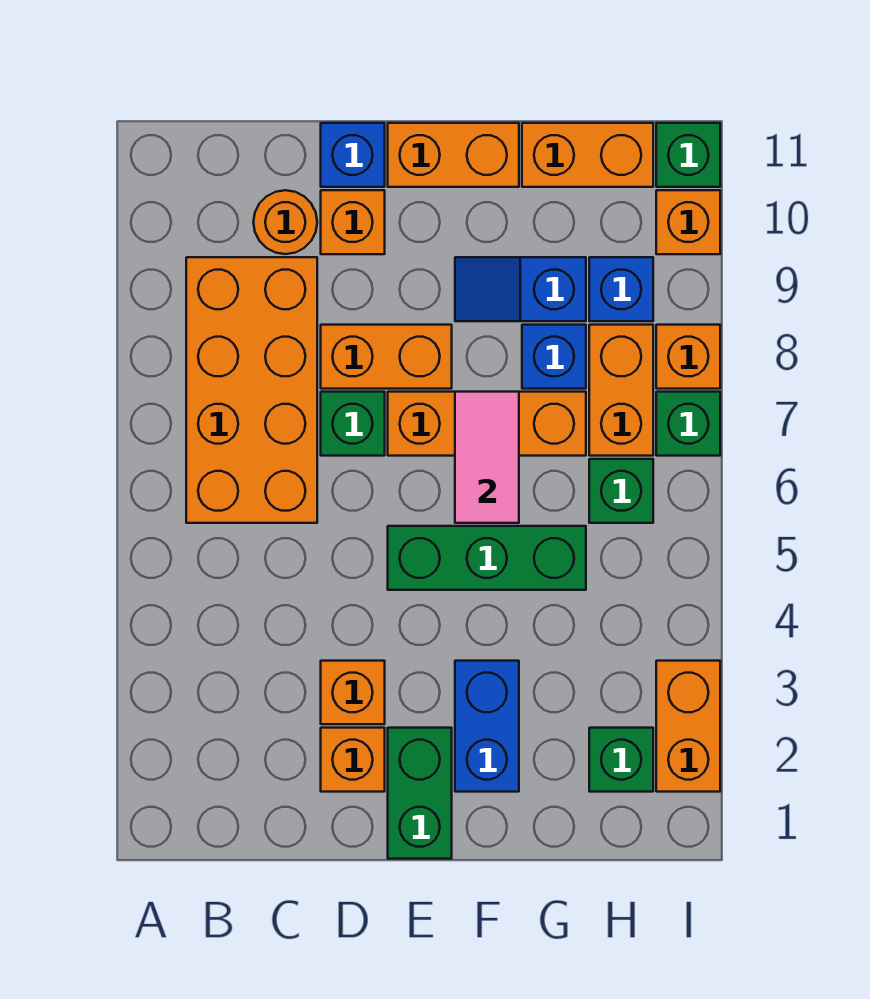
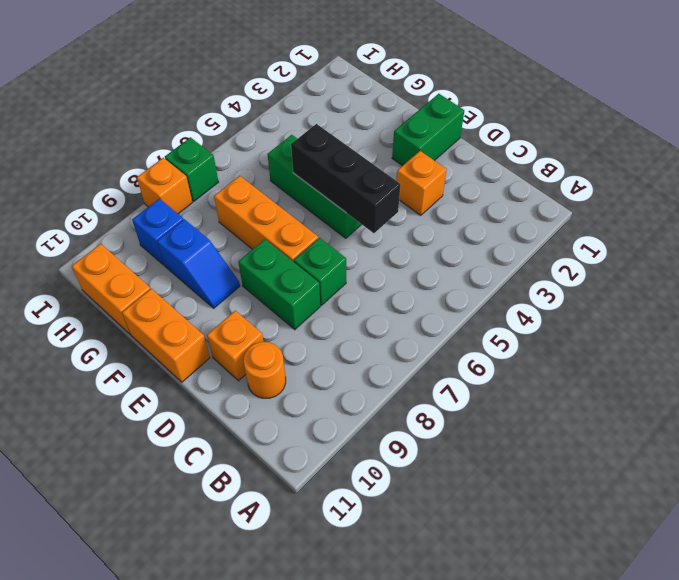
black 1x3 brick [291,124,400,233] -> none
green 1x2 brick [238,239,320,330] -> orange 1x2 brick [321,325,452,389]
none -> orange 2x4 brick [186,257,317,523]
none -> orange 1x1 brick [321,728,385,792]
none -> blue 1x1 brick [321,123,385,187]

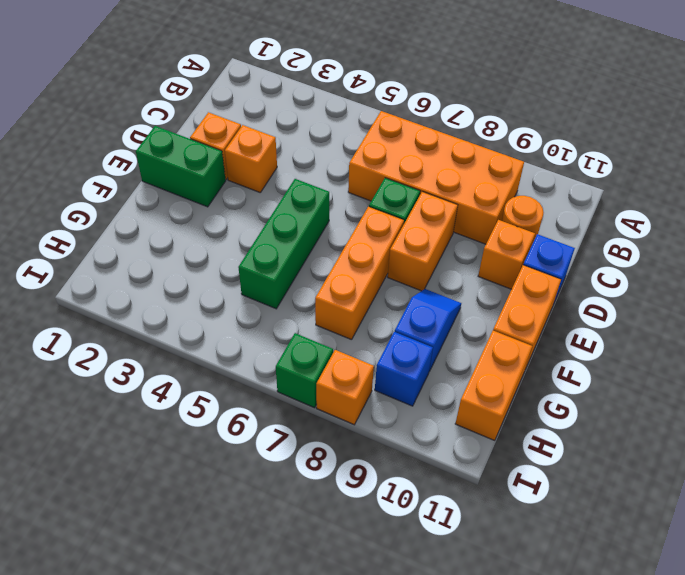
none -> blue 1x2 brick [455,661,519,792]
none -> blue 1x1 brick [522,325,586,389]
none -> green 1x1 brick [589,728,653,792]

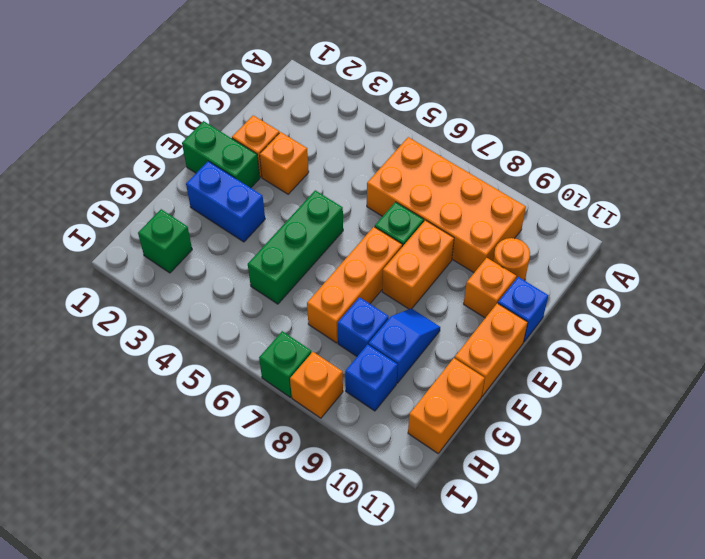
none -> green 1x1 brick [589,459,653,523]
none -> orange 1x2 brick [589,325,653,456]
none -> orange 1x2 brick [656,661,720,792]

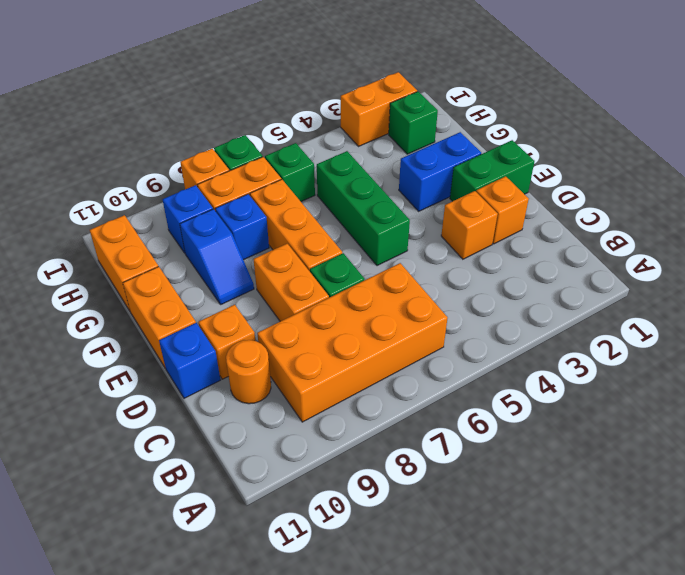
none -> orange 1x1 brick [656,190,720,254]
none -> green 1x1 brick [656,123,720,187]
none -> pink 1x2 tile [455,392,519,523]

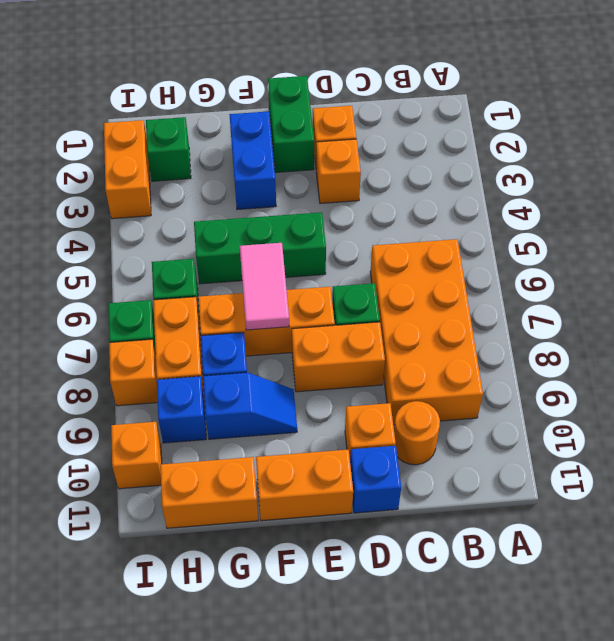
none -> green 1x1 brick [656,123,720,187]

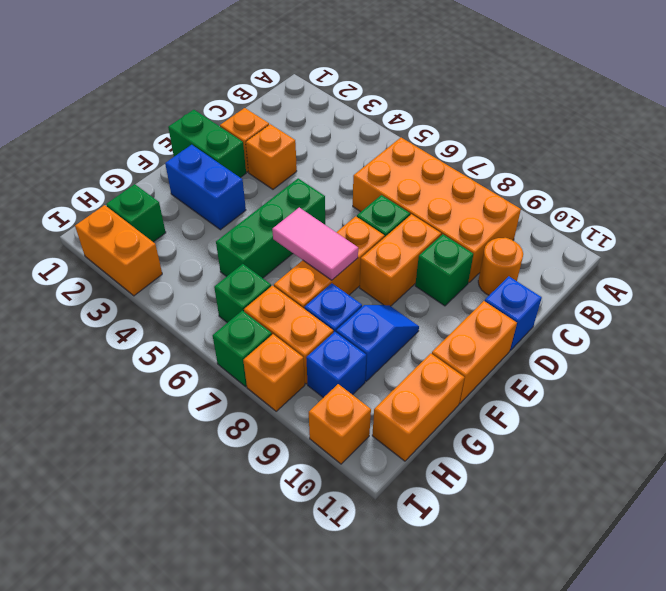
green 1x1 brick [415,234,473,306] -> green 1x1 brick moved to [656,123,720,187]
none -> orange 1x1 brick [321,190,385,254]

